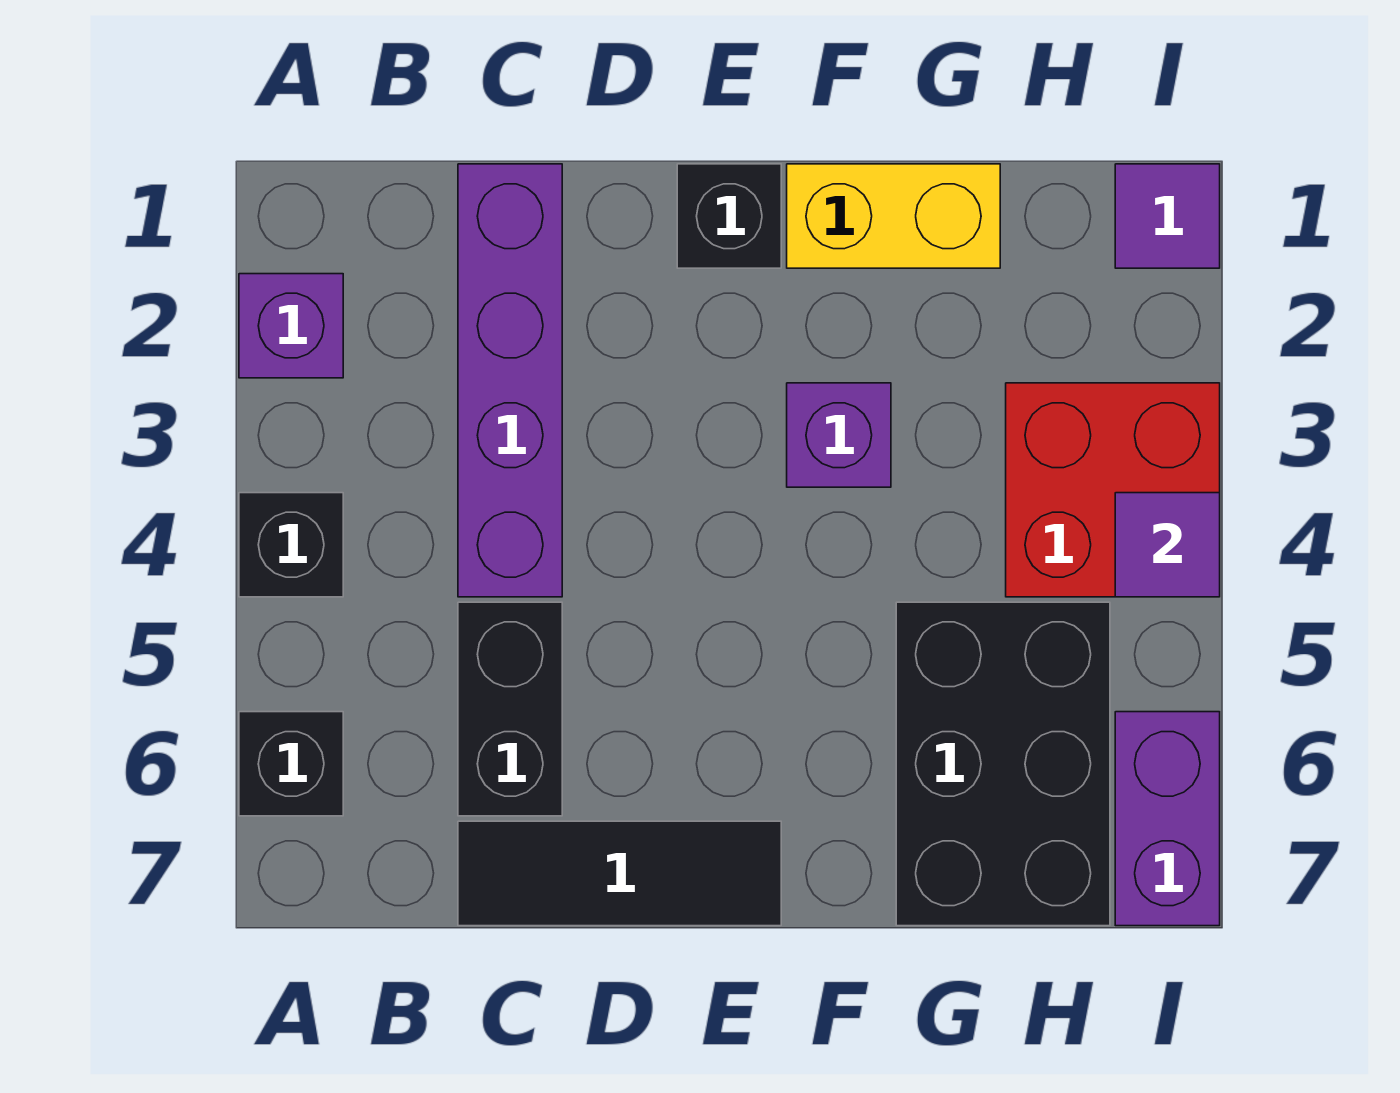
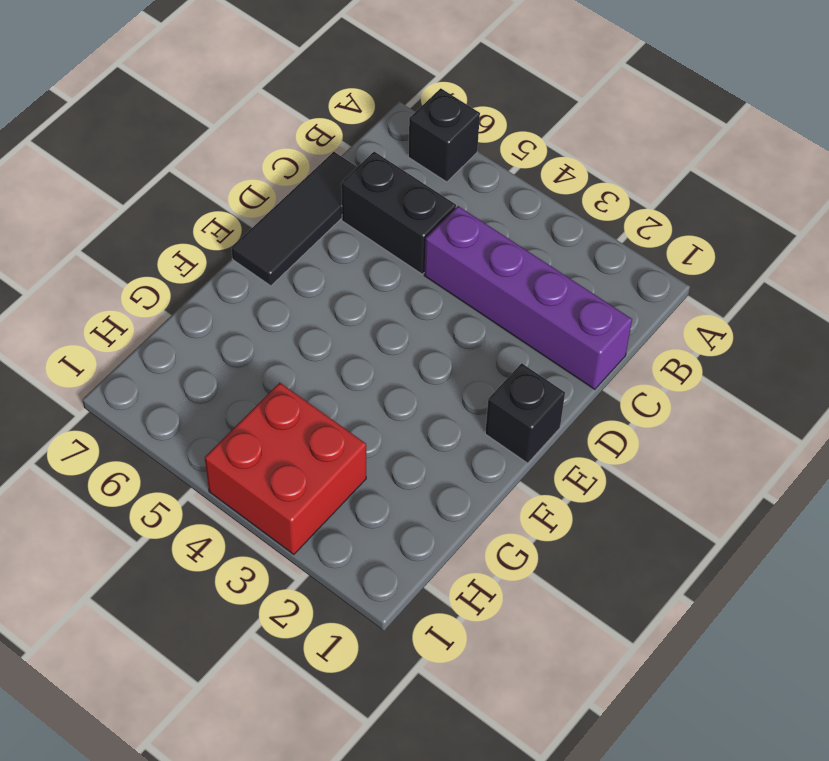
none -> purple 1x1 brick [239,274,343,378]
none -> black 1x1 brick [239,493,343,597]
none -> yellow 1x2 brick [787,164,1000,268]

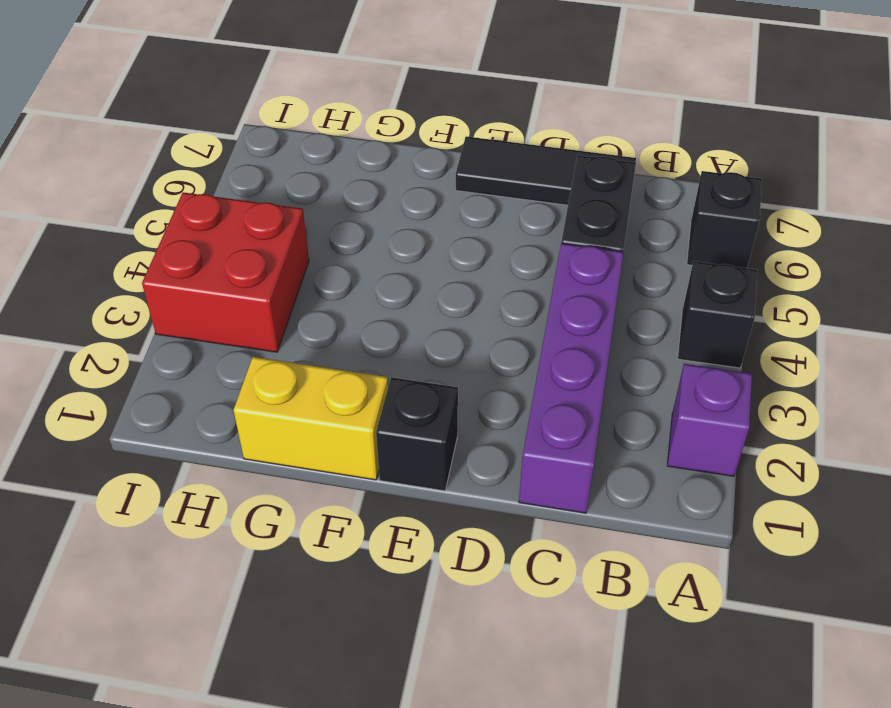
none -> purple 1x1 brick [787,383,891,487]
none -> black 2x3 brick [896,602,1110,926]
none -> purple 1x1 tile [1115,164,1220,268]

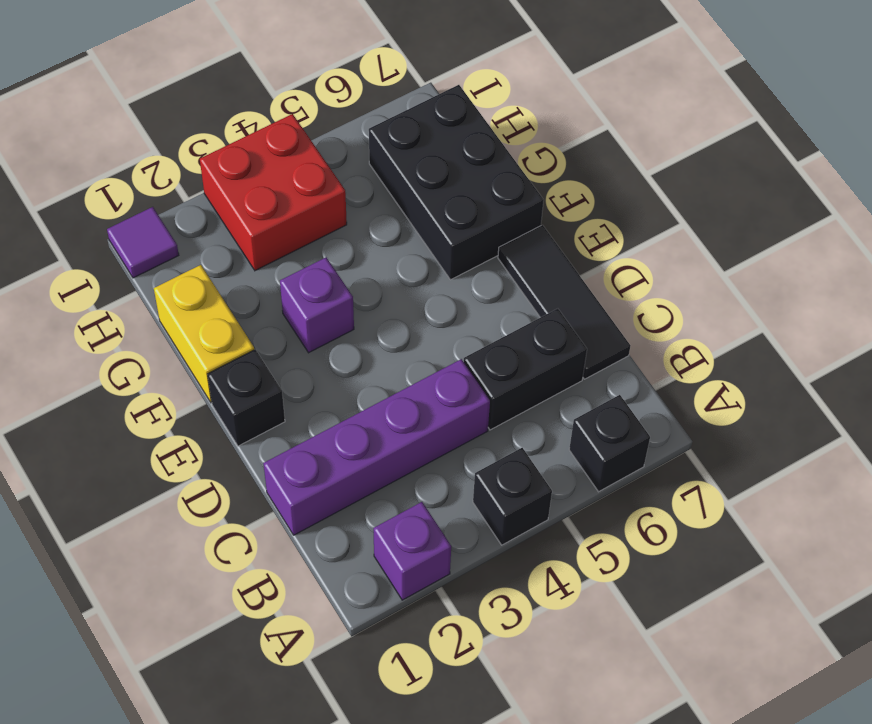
black 2x3 brick [369,85,544,280] -> black 2x3 brick turned to [896,602,1110,926]
none -> purple 1x2 brick [1115,712,1220,926]
none -> purple 1x1 tile [1115,493,1220,597]

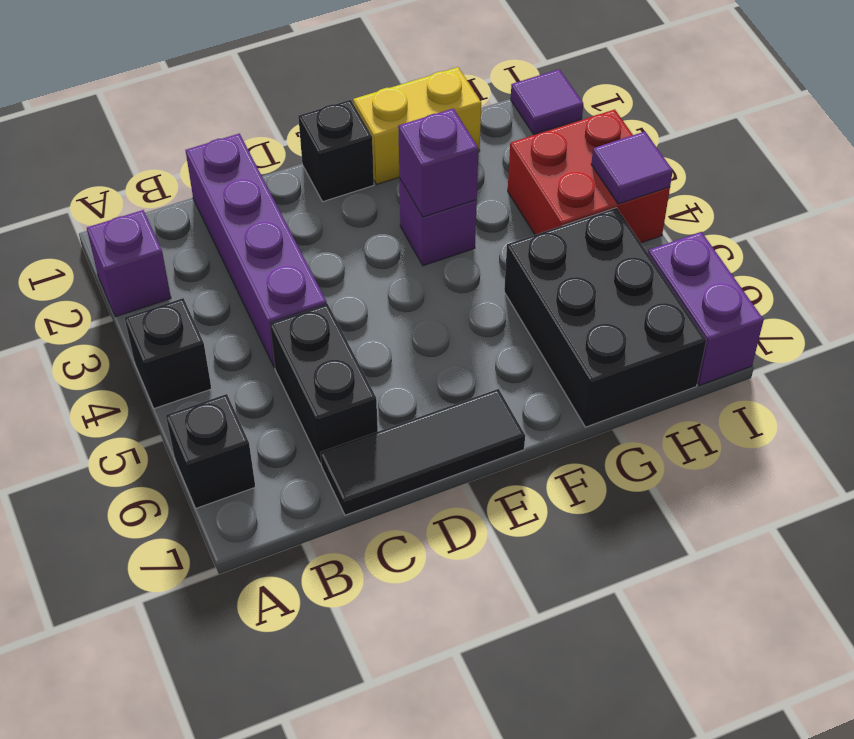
purple 1x1 brick [398,108,478,217] -> none

